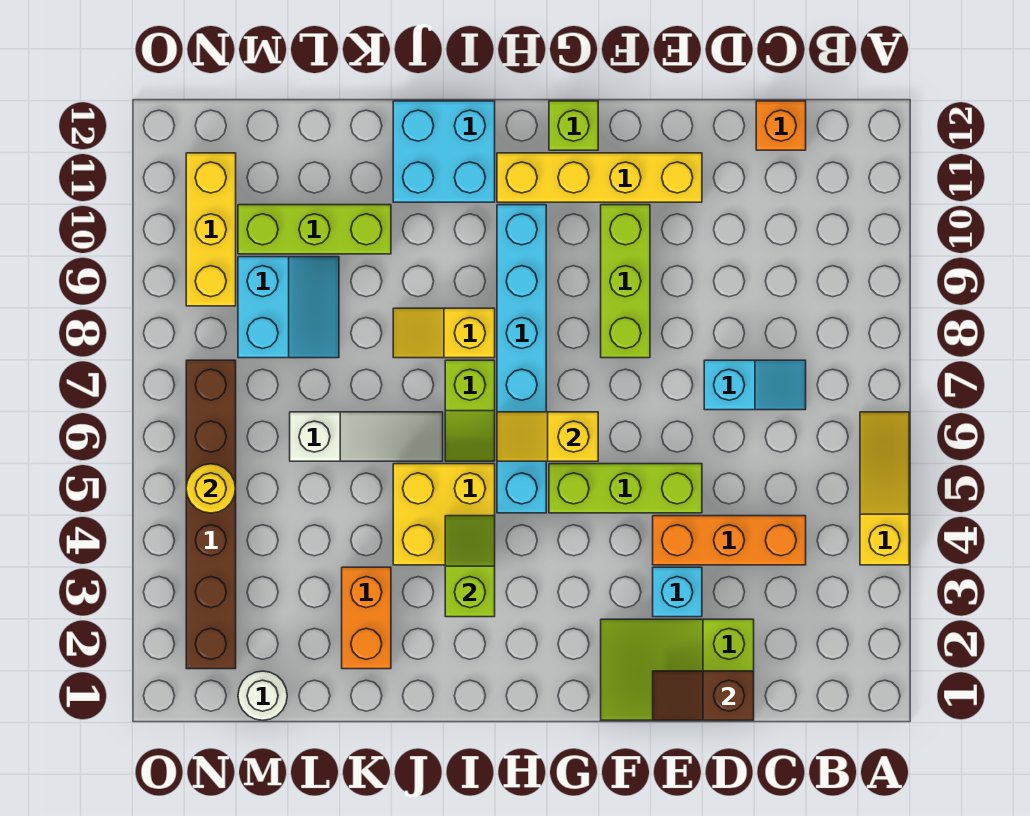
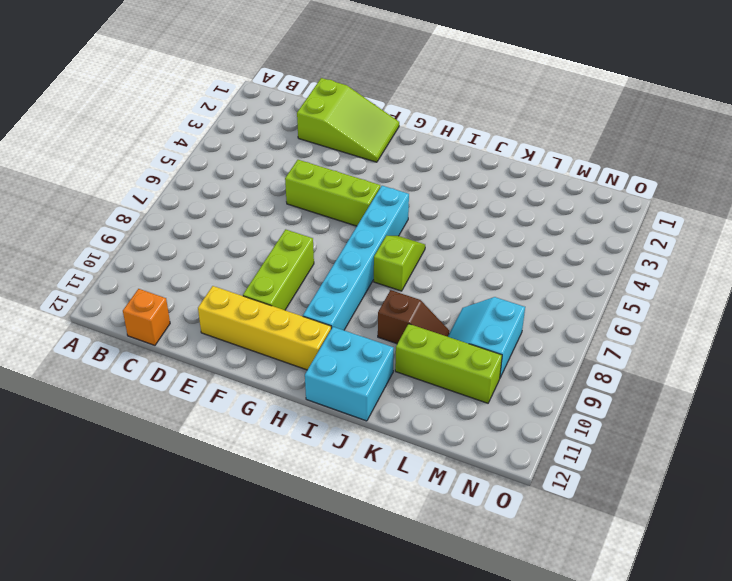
brown 1x2 slope [378,290,449,344] -> brown 1x2 slope moved to [653,671,754,720]
none -> yellow 1x3 slope [860,412,909,565]
none -> orange 1x3 brick [653,516,806,565]
none -> cyan 1x2 slope [704,360,806,410]

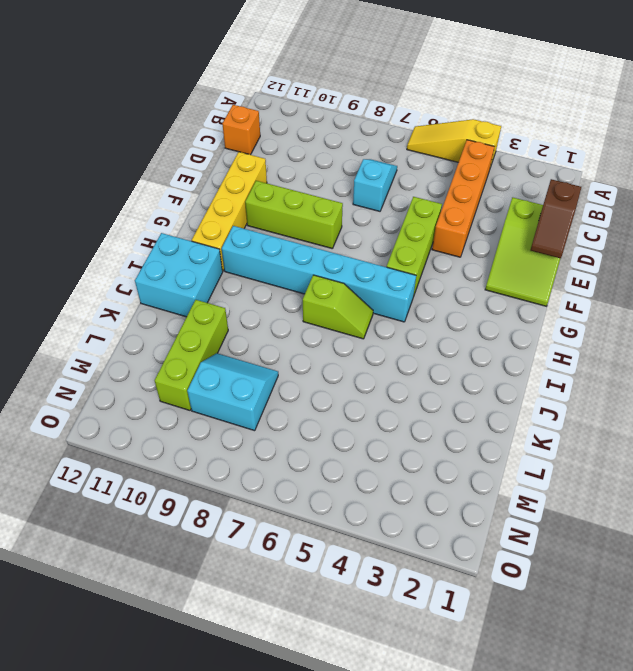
orange 1x4 brick [432,140,495,257] -> orange 1x3 brick [653,516,806,565]
none -> cyan 1x1 brick [653,567,702,617]
none -> lime 1x1 brick [549,101,598,150]
none -> yellow 2x2 brick [393,464,495,565]

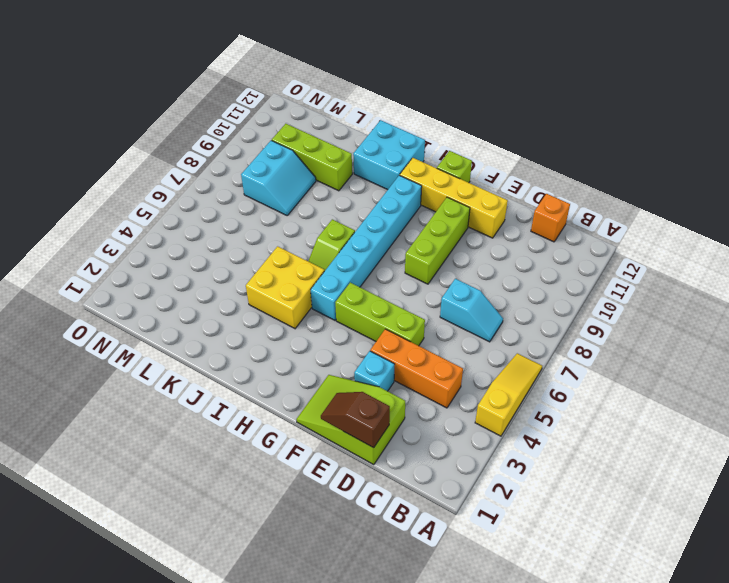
none -> yellow 1x2 slope [393,308,495,358]
none -> white 1x3 slope [290,412,443,461]
none -> orange 1x2 brick [342,567,391,669]

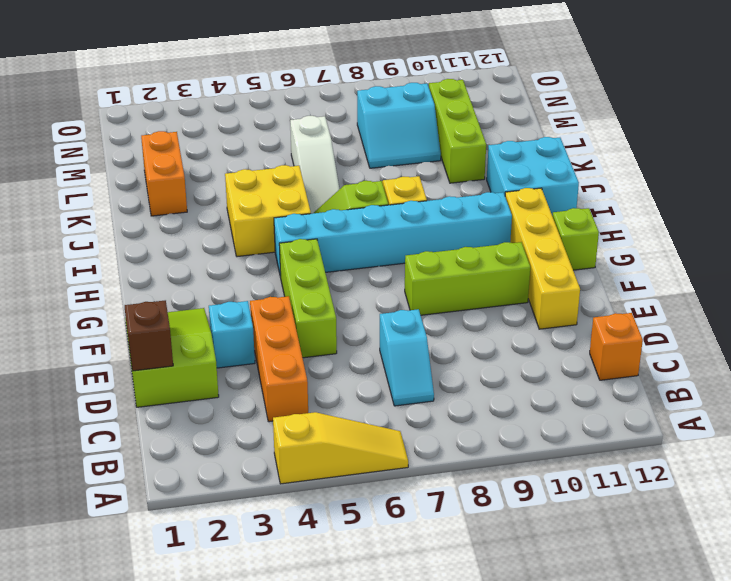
orange 1x2 brick [141,131,187,216] -> orange 1x2 brick turned to [342,567,391,669]
none -> white 1x1 round brick [238,671,287,720]
none -> brown 1x6 brick [186,360,236,669]
none -> yellow 1x3 brick [186,153,236,306]

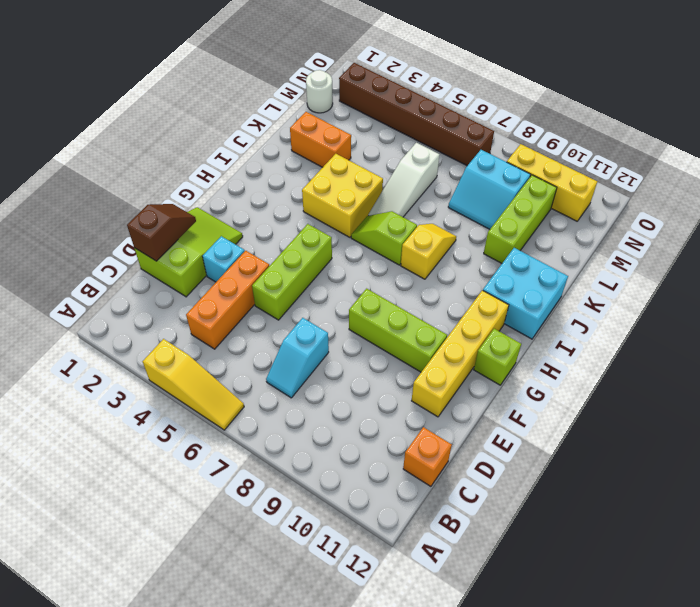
none -> cyan 1x6 brick [497,205,546,513]
none -> yellow 1x2 slope [497,412,598,461]
none -> lime 1x2 slope [445,516,495,617]

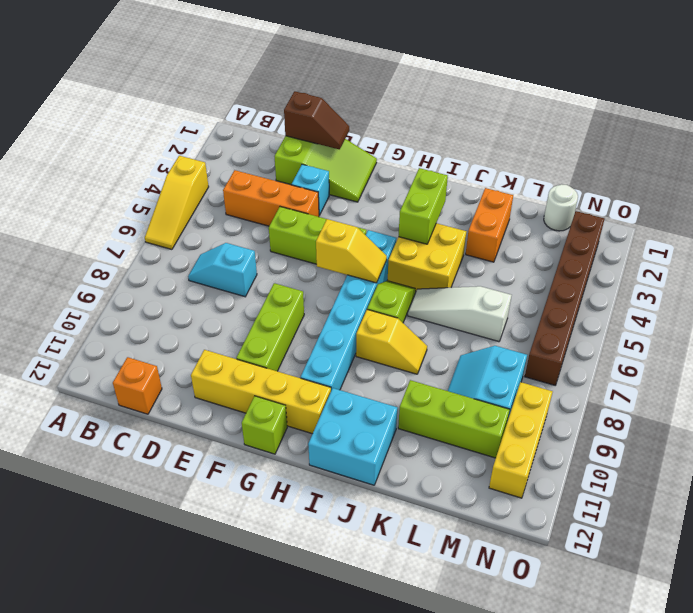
lime 1x2 brick [399,168,448,244] -> lime 1x2 slope [445,516,495,617]
none -> yellow 1x1 round brick [186,464,236,513]

